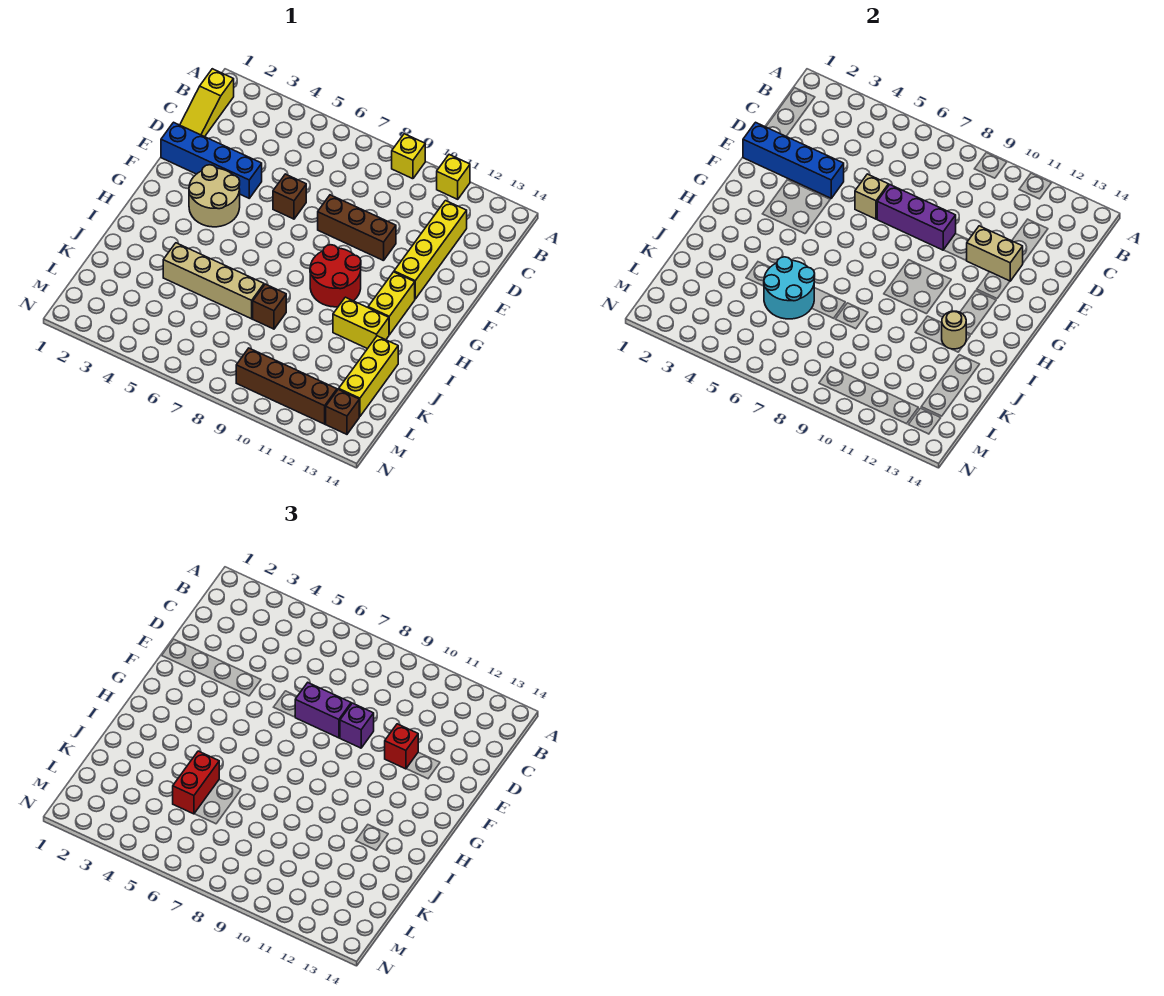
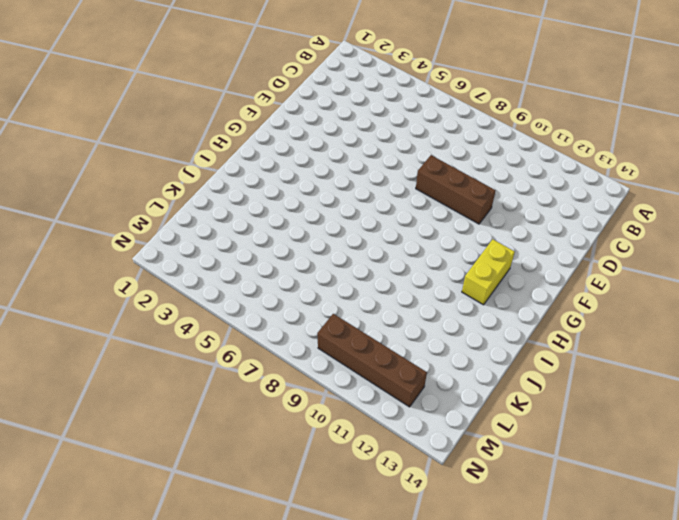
none -> yellow 1x1 brick [392,134,425,179]
none -> yellow 1x1 brick [437,155,470,199]
none -> yellow 1x3 slope [180,69,234,137]

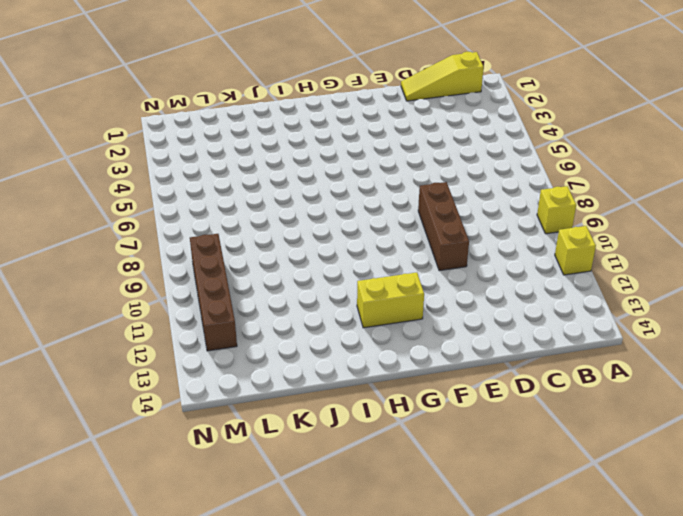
none -> yellow 1x4 brick [394,201,467,299]
none -> blue 1x4 brick [161,122,262,198]
none -> brown 1x1 brick [273,174,306,219]

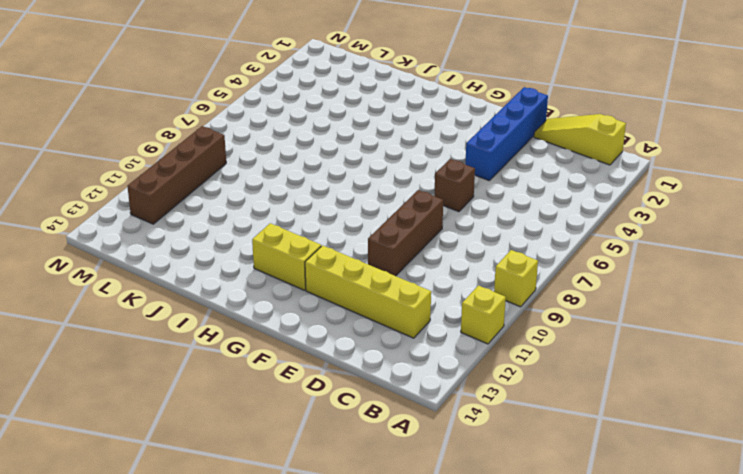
none -> tan 2x2 round brick [189,165,240,227]
none -> red 2x2 round brick [310,245,361,307]
none -> yellow 1x2 brick [333,297,389,349]

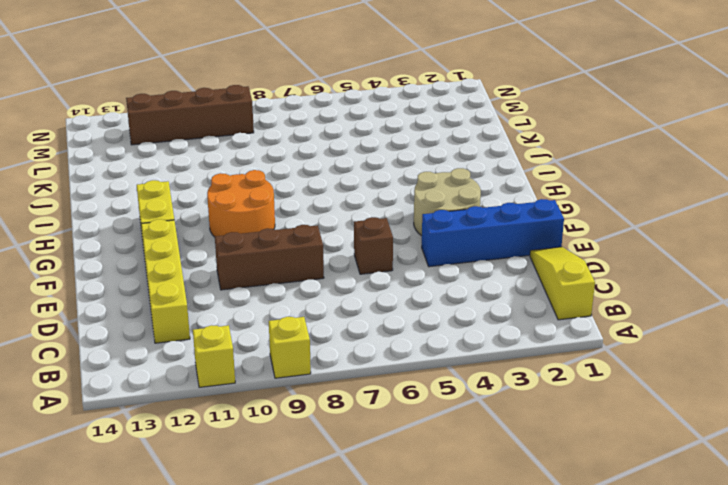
orange 2x2 round brick [207,170,275,237] -> red 2x2 round brick [310,245,361,307]
none -> yellow 1x2 brick [333,297,389,349]
none -> tan 1x4 brick [163,243,264,319]
none -> brown 1x1 brick [253,284,286,329]

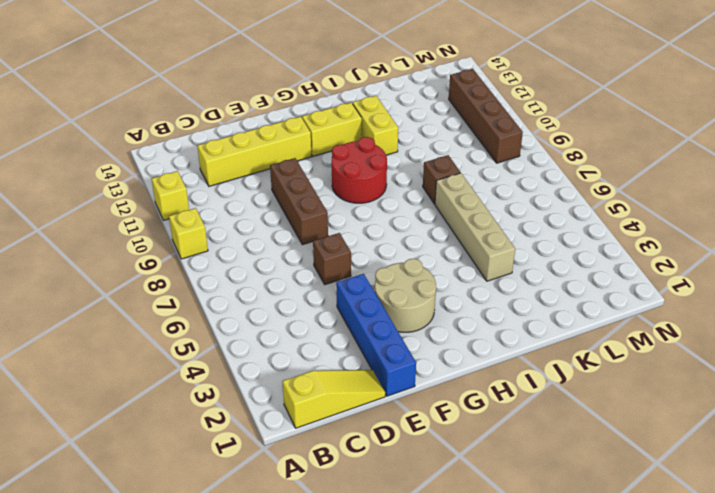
none -> yellow 1x3 brick [339,336,398,417]
none -> brown 1x1 brick [326,389,359,434]
none -> blue 1x4 brick [743,122,844,198]

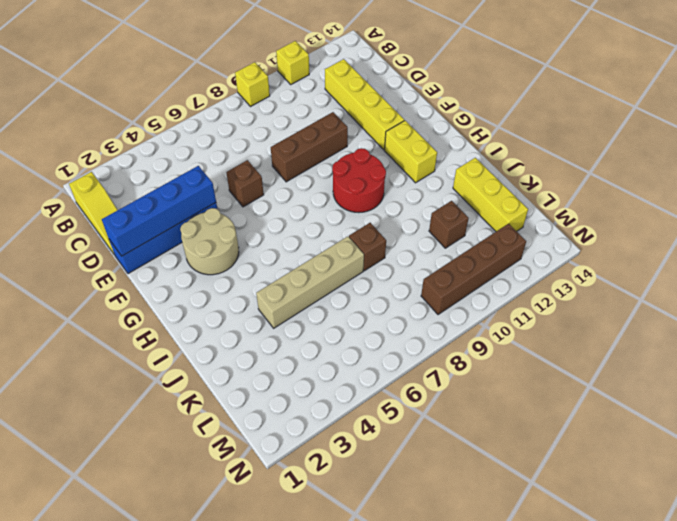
brown 1x1 brick [429,201,469,248] -> brown 1x1 brick moved to [326,389,359,434]
none -> yellow 1x2 brick [333,297,389,349]
none -> tan 1x1 brick [855,174,888,219]
none -> purple 1x3 brick [877,185,956,250]

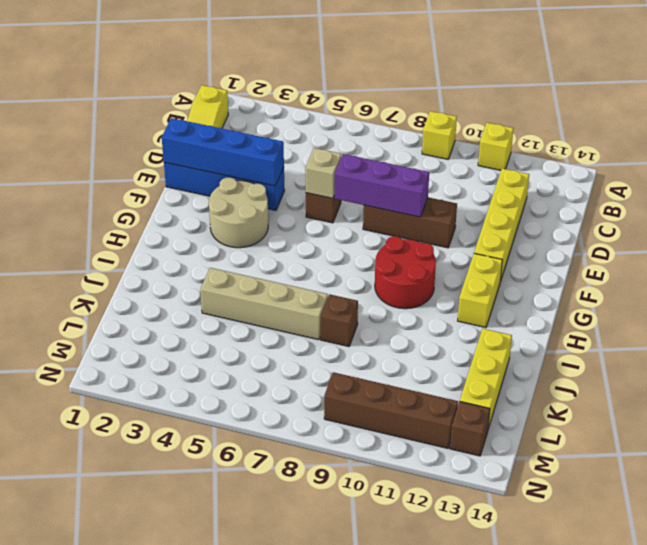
none -> yellow 1x2 brick [333,297,389,349]
none -> tan 1x2 brick [967,226,1023,281]
none -> tan 1x1 round brick [942,311,966,349]

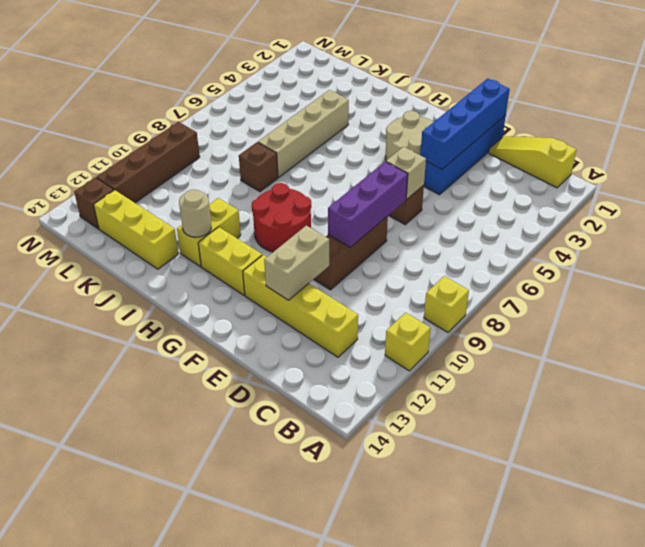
none -> cyan 2x2 round brick [764,257,815,319]
none -> purple 1x2 brick [295,683,351,738]
none -> purple 1x1 brick [340,703,374,748]

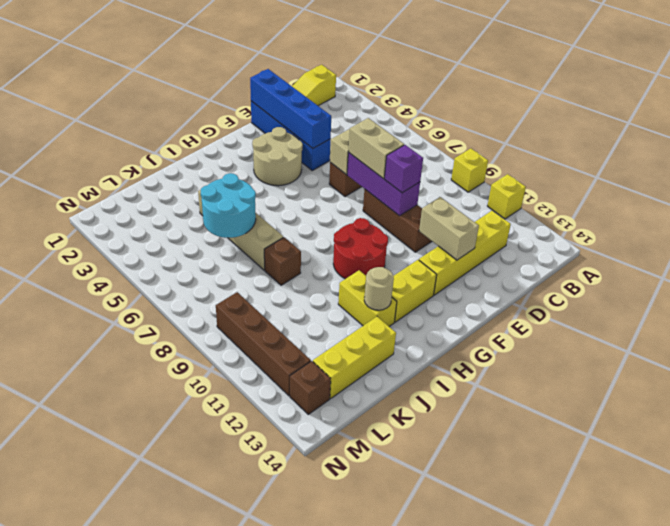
tan 1x2 brick [348,118,404,179] -> purple 1x2 brick [295,683,351,738]
none -> red 1x1 brick [385,724,418,769]
none -> red 1x2 brick [173,751,219,814]

